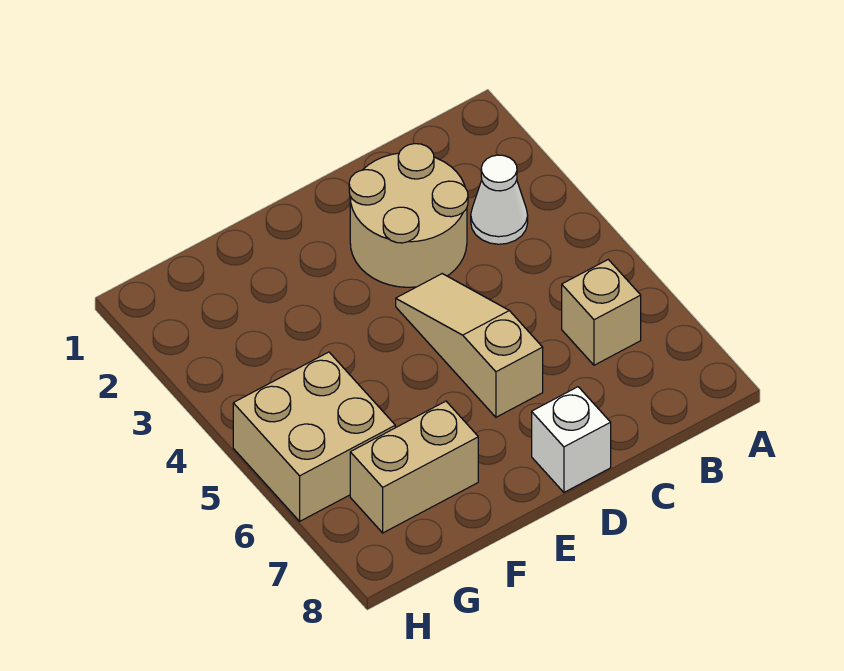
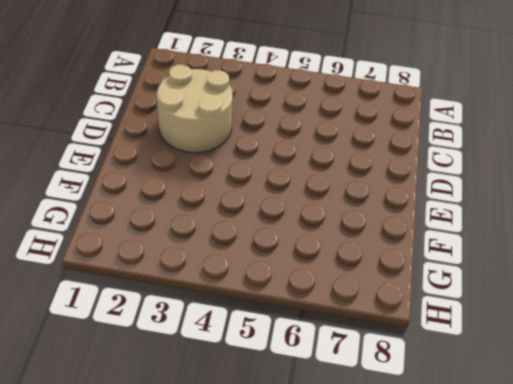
none -> white 1x1 cone [471,155,528,244]
none -> tan 1x1 brick [562,260,641,365]

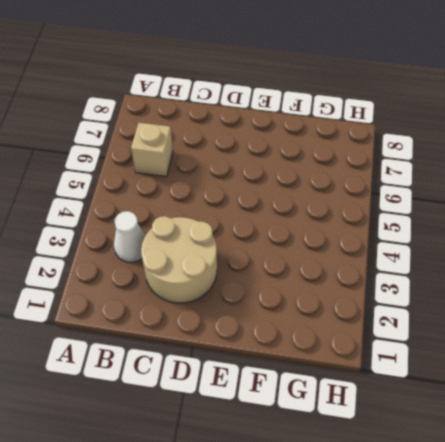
none -> tan 1x3 slope [396,274,543,417]
none -> white 1x1 brick [532,387,611,492]

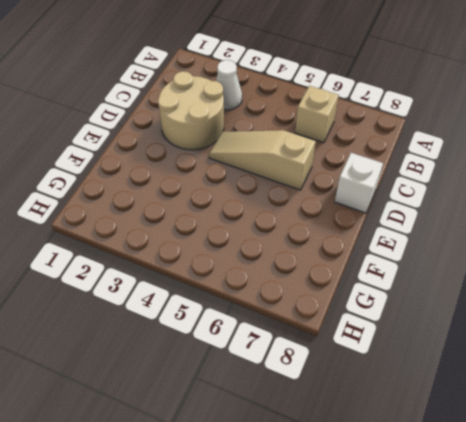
none -> tan 1x2 brick [350,401,478,533]
none -> tan 2x2 brick [233,352,395,521]

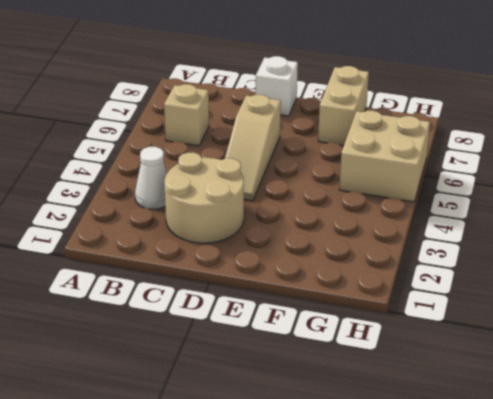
tan 1x2 brick [318,66,369,145] -> tan 1x2 brick turned to [350,401,478,533]

